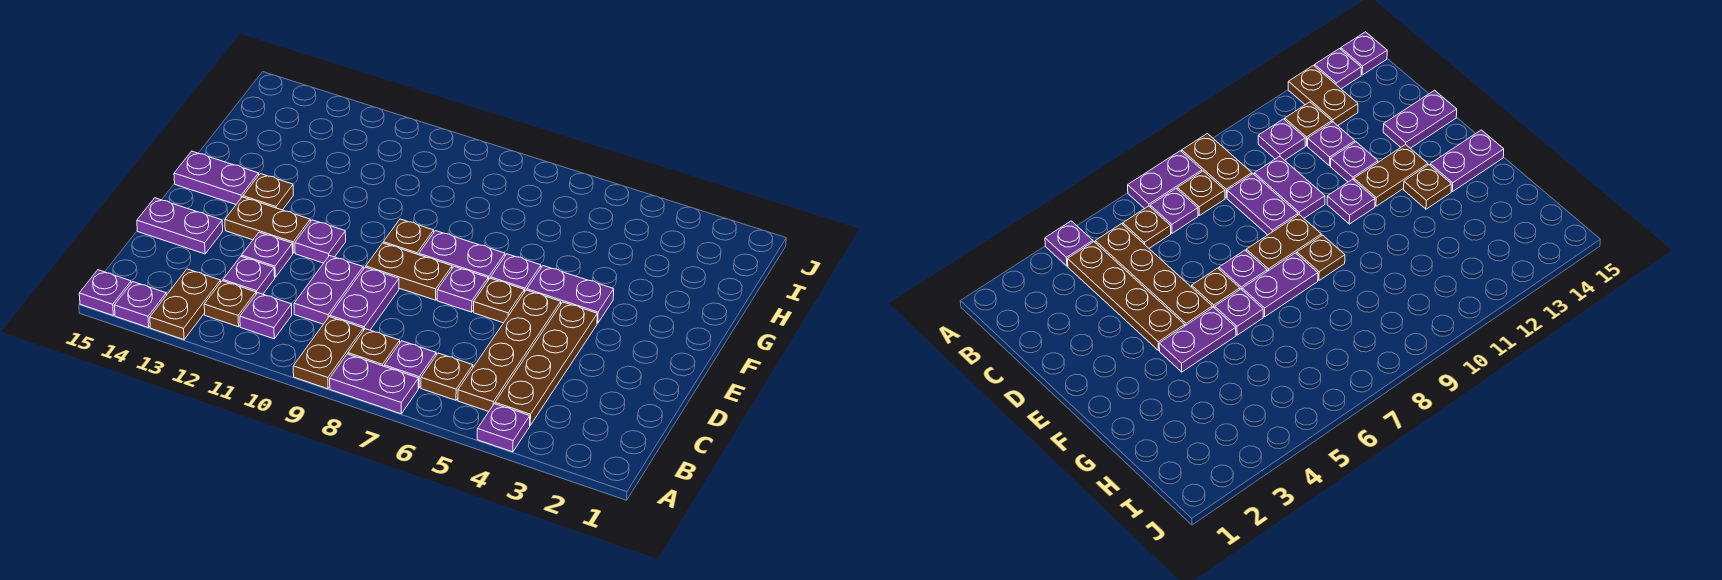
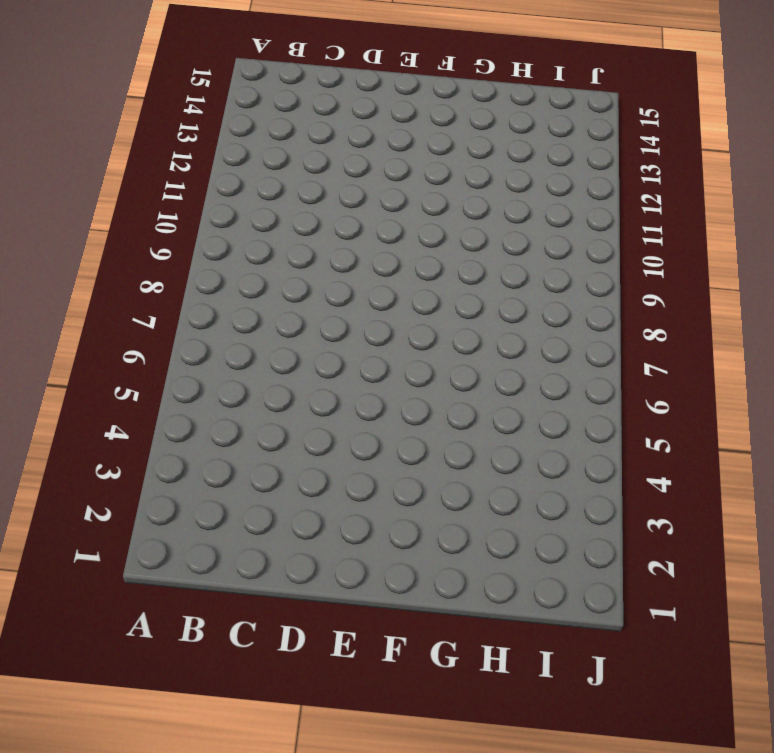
none -> purple 1x1 plate [477,404,530,452]
none -> purple 1x2 plate [330,354,418,414]
none -> brown 1x2 plate [293,317,363,389]

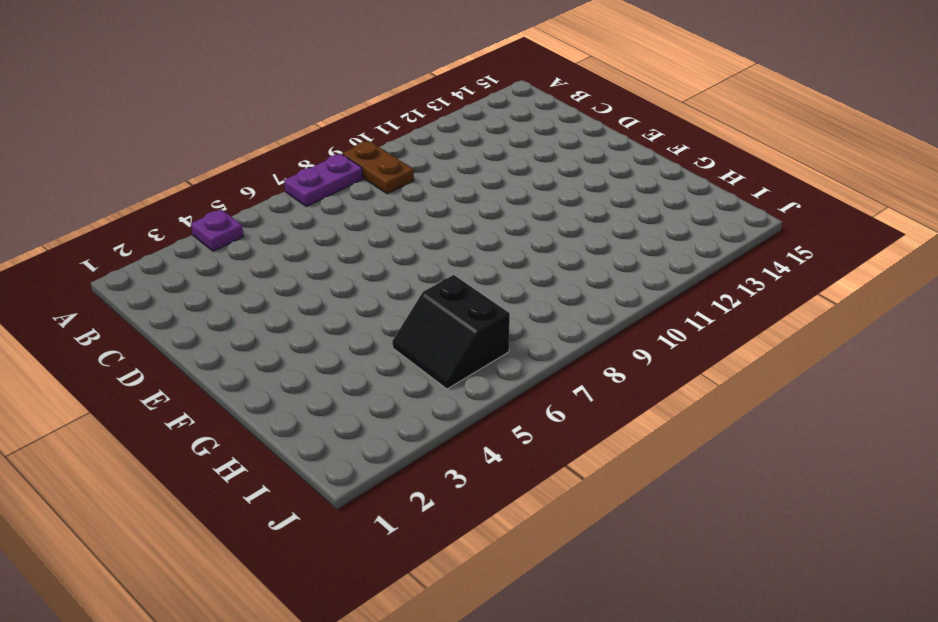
black 2x2 slope [392,275,510,389] -> none
none -> brown 1x2 plate [150,269,221,340]
none -> purple 1x1 plate [114,282,166,328]
none -> purple 1x1 plate [79,270,131,315]

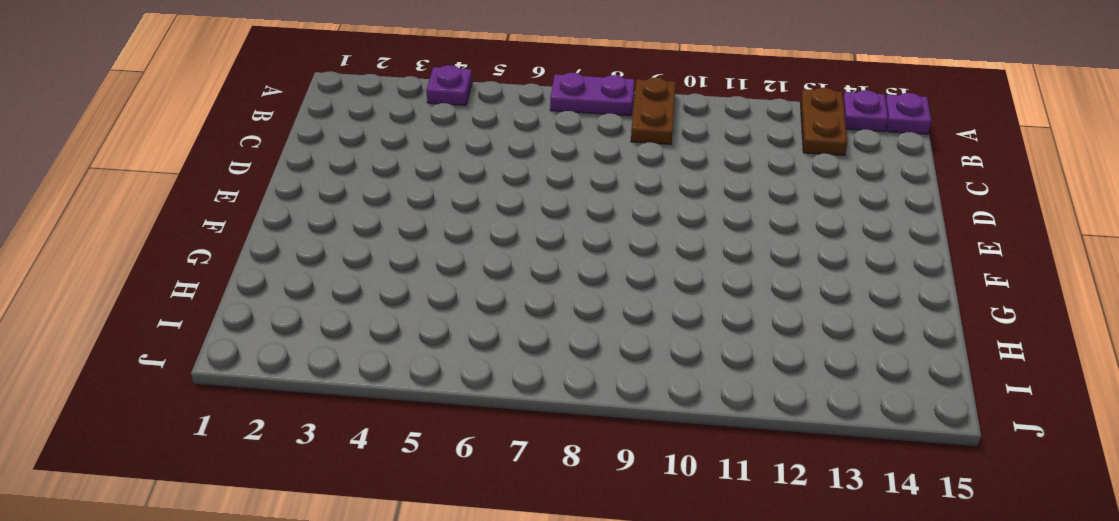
none -> brown 1x4 plate [495,302,597,425]
none -> brown 1x4 plate [458,290,561,412]
none -> brown 1x1 plate [421,353,473,400]

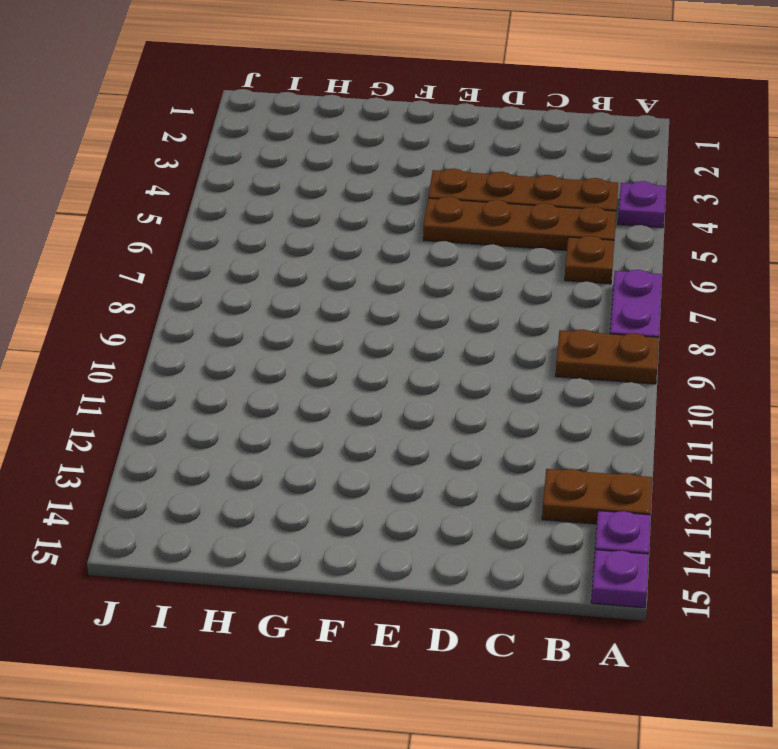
none -> purple 1x1 plate [384,341,436,388]
none -> brown 1x1 plate [348,329,400,366]
none -> purple 1x1 plate [240,293,292,339]

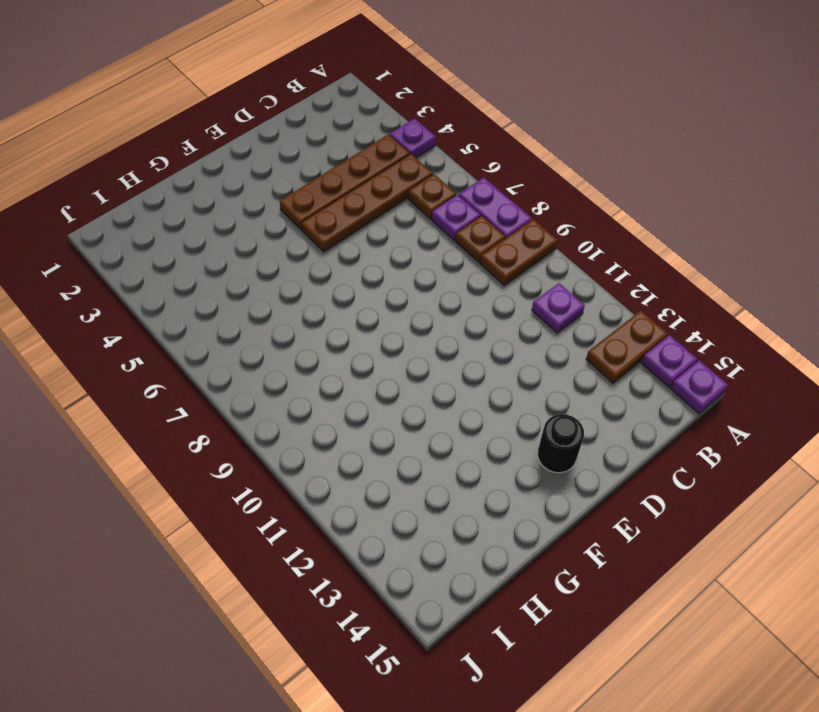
black 1x1 round brick [538,414,584,473] -> none
none -> brown 1x1 plate [204,281,256,327]
none -> purple 1x2 plate [330,267,399,331]
none -> purple 1x2 plate [294,256,363,324]

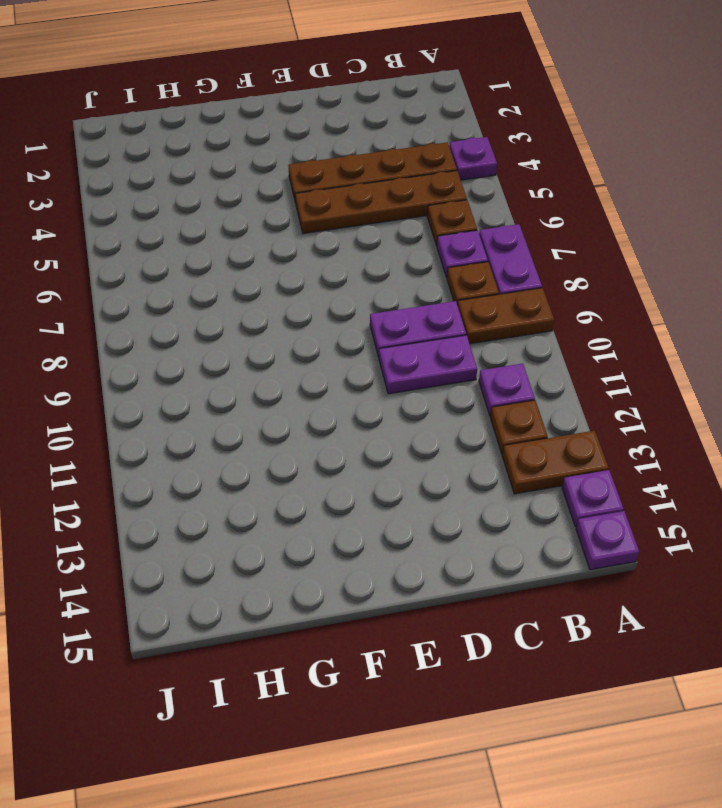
none -> purple 1x1 plate [223,256,275,294]
none -> purple 1x1 plate [242,232,293,277]
none -> purple 1x2 plate [137,198,223,254]

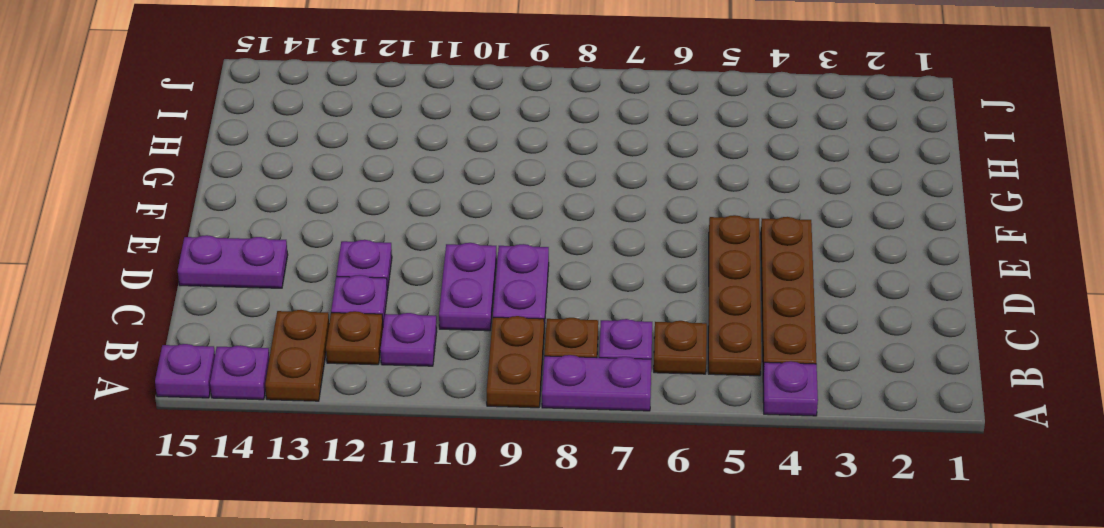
none -> brown 1x1 plate [474,278,524,323]
none -> purple 1x1 plate [437,267,488,312]
none -> brown 1x2 plate [366,243,452,300]

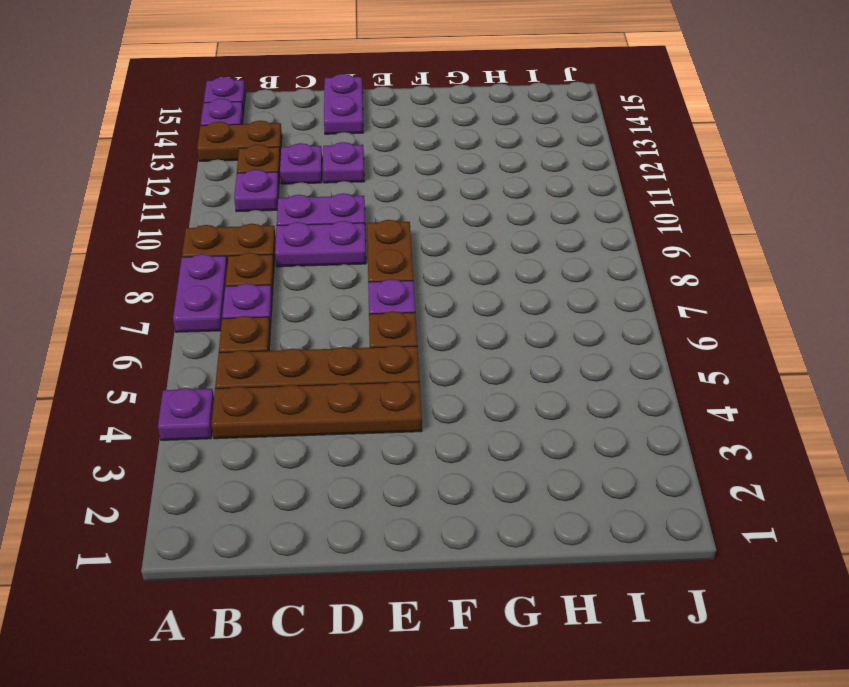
none -> purple 1x1 plate [295,220,346,263]
none -> brown 1x2 plate [225,197,310,253]
none -> purple 1x2 plate [527,266,614,323]

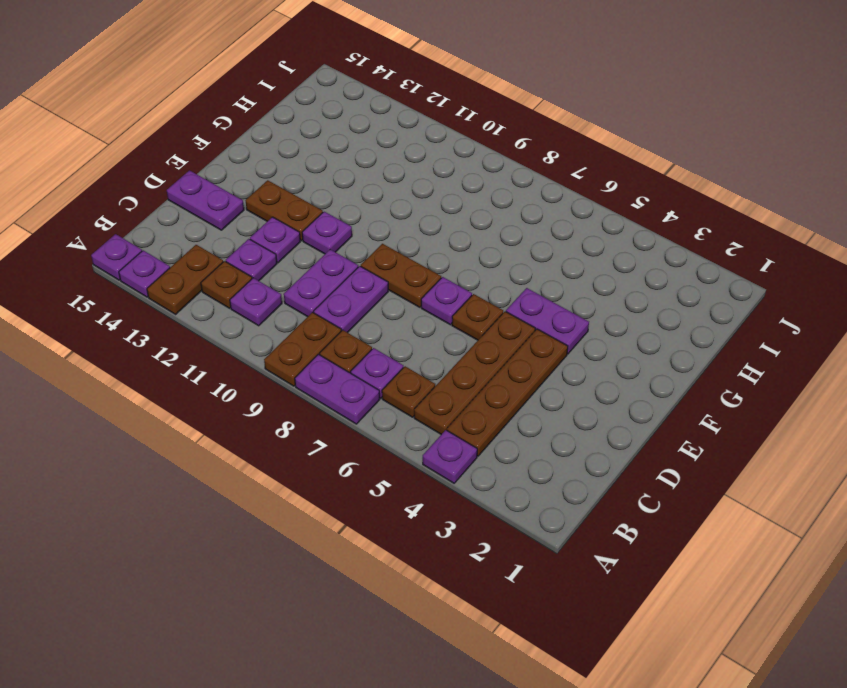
none -> purple 1x1 plate [491,254,541,292]
none -> purple 1x2 plate [419,231,505,280]
none -> brown 1x1 plate [383,219,434,255]

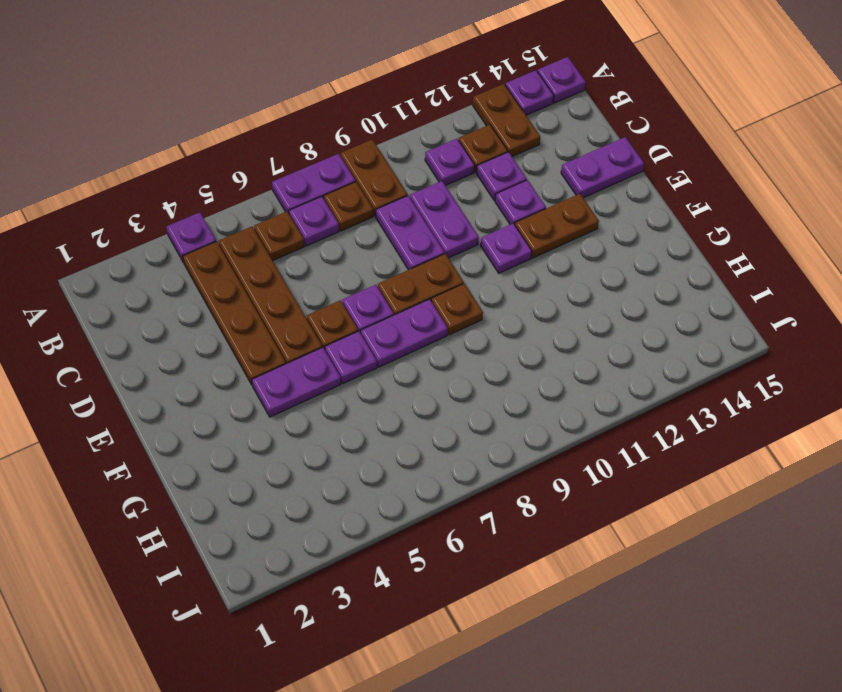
none -> brown 1x1 plate [243,174,293,210]
none -> purple 1x2 plate [174,151,259,204]

